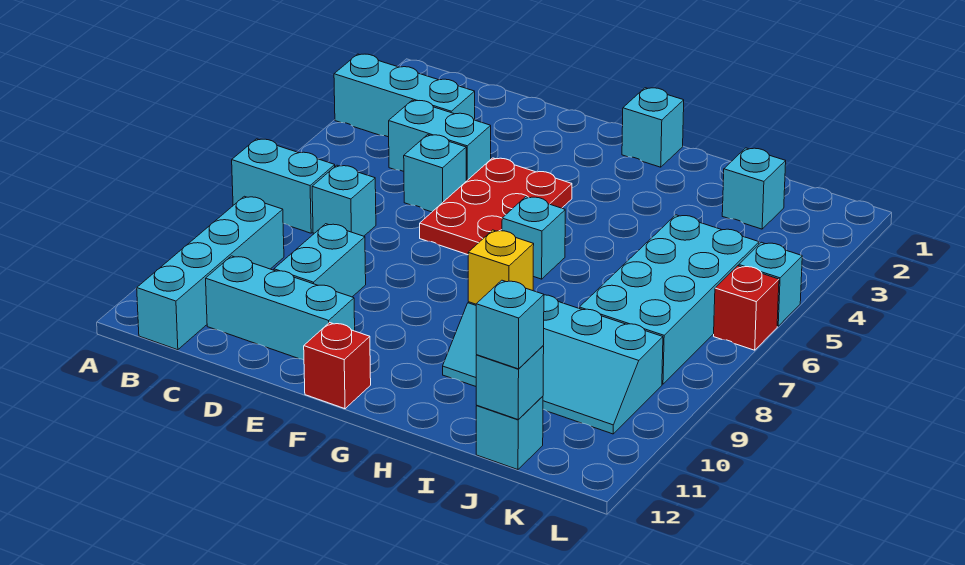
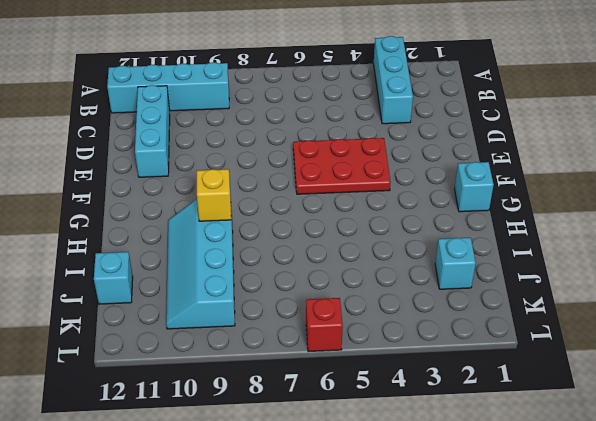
none -> cyan 1x2 brick [232,139,335,233]
none -> cyan 1x2 brick [389,100,491,181]
none -> cyan 1x1 brick [312,165,376,236]

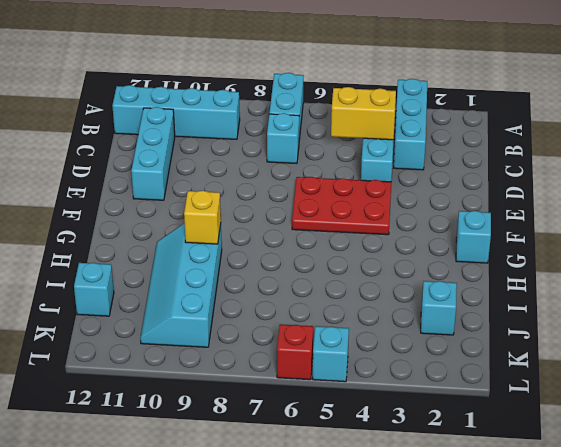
yellow 1x2 brick [331,87,396,140] -> none
none -> cyan 1x1 brick [404,135,466,212]
none -> cyan 1x2 brick [274,224,366,297]
none -> red 1x1 brick [304,323,371,409]

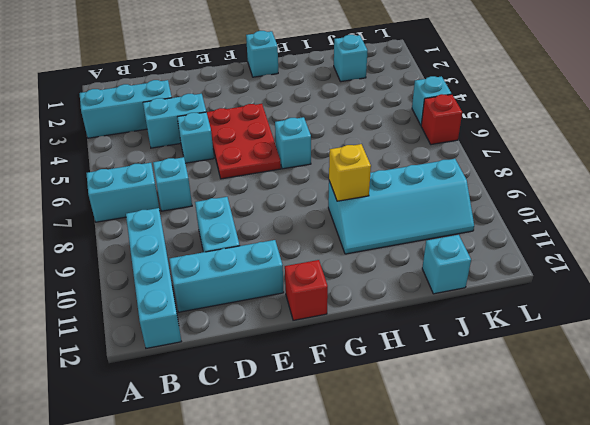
none -> cyan 2x4 brick [579,215,759,384]
none -> cyan 1x1 brick [476,346,544,420]
none -> cyan 1x1 brick [476,280,544,369]

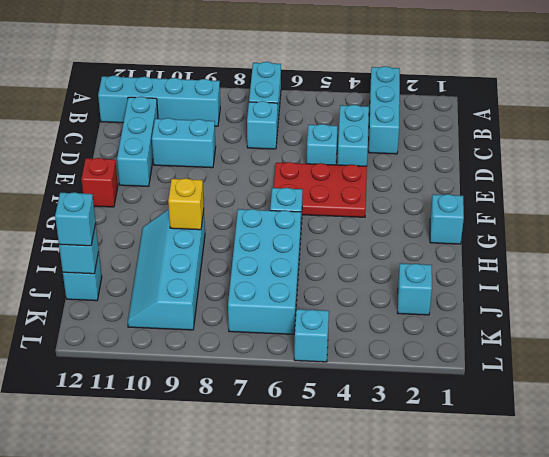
cyan 2x4 brick [228,209,301,334] -> cyan 2x4 brick turned to [579,215,759,384]
none -> red 1x1 brick [714,266,779,350]

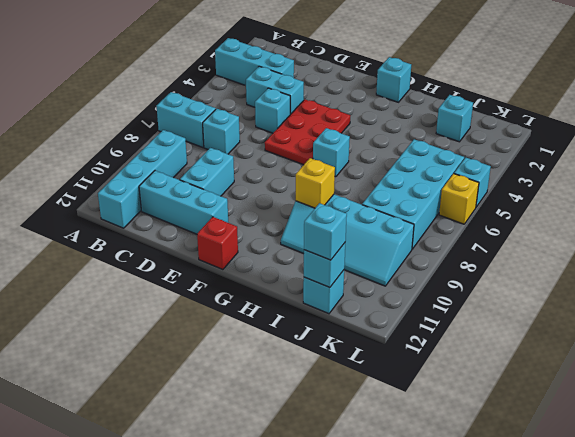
yellow 1x1 brick [439,174,479,224] -> red 1x1 brick [714,266,779,350]

